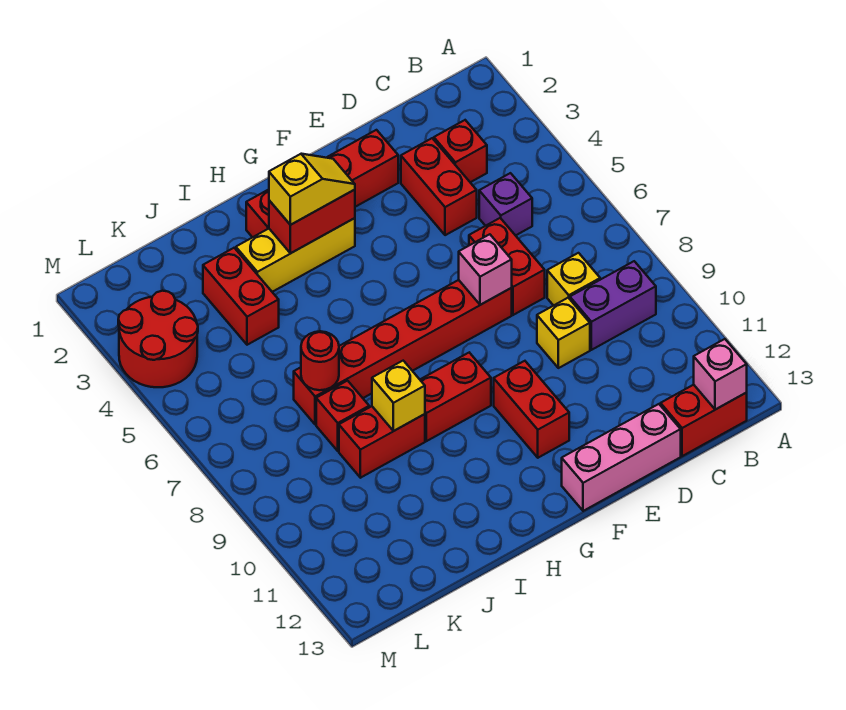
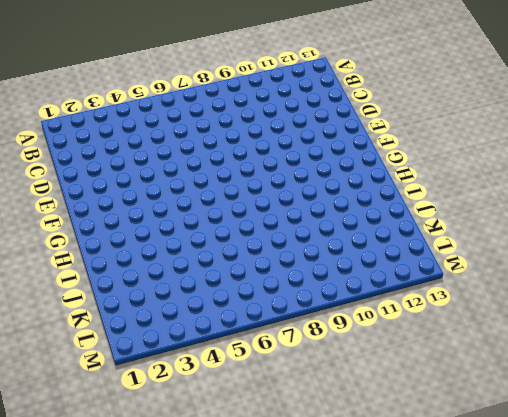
none -> purple 1x2 brick [570,261,656,350]
none -> red 1x2 brick [661,385,747,456]
none -> red 1x1 brick [434,120,487,182]

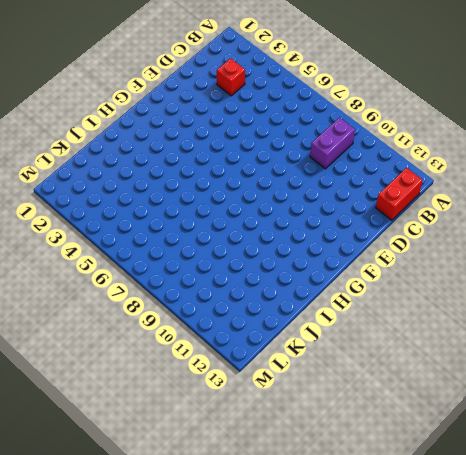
none -> purple 1x1 brick [479,173,532,236]
none -> yellow 1x1 brick [547,253,600,306]
none -> red 1x2 brick [401,138,477,235]

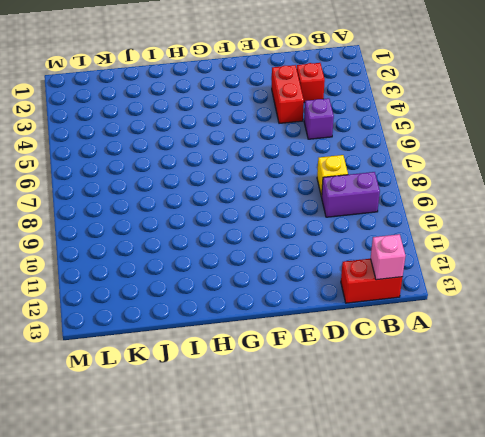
none -> red 1x2 brick [469,218,545,315]
none -> yellow 1x1 brick [537,298,590,368]
none -> pink 1x3 brick [562,404,681,511]

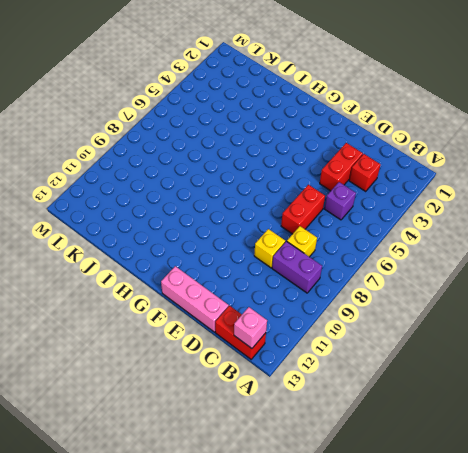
none -> red 1x4 brick [246,130,398,237]
none -> red 1x6 brick [294,280,512,425]
none -> red 1x2 brick [494,361,569,458]

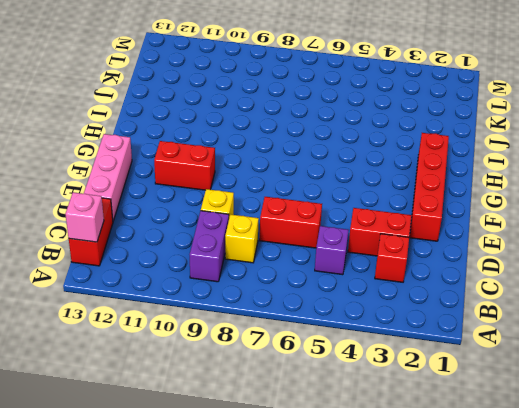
none -> red 1x6 brick [294,280,512,425]
none -> yellow 1x3 brick [236,218,355,292]
none -> red 1x2 brick [420,353,491,441]

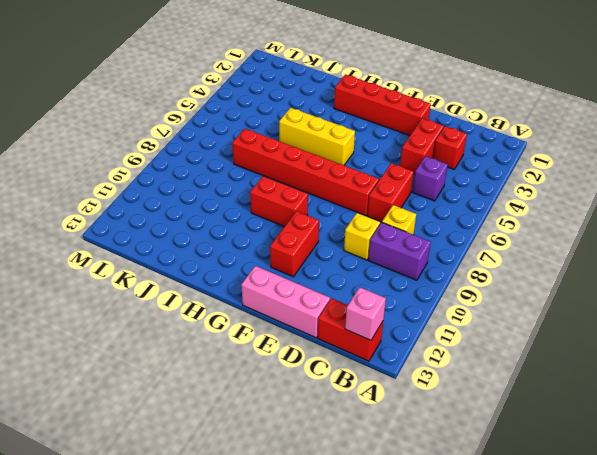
yellow 1x3 brick [279,108,355,165] -> yellow 1x3 brick moved to [236,218,355,292]
none -> red 1x2 brick [339,406,425,478]
none -> red 1x2 brick [203,248,279,345]
none -> red 1x1 brick [316,381,369,451]

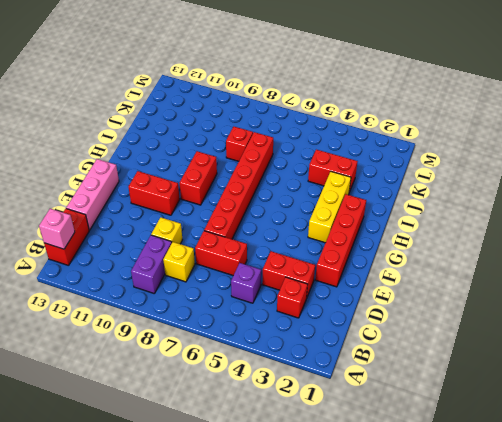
none -> red 1x2 brick [339,406,425,478]
none -> red 2x2 round brick [118,291,198,387]
none -> pink 1x1 brick [459,234,512,305]

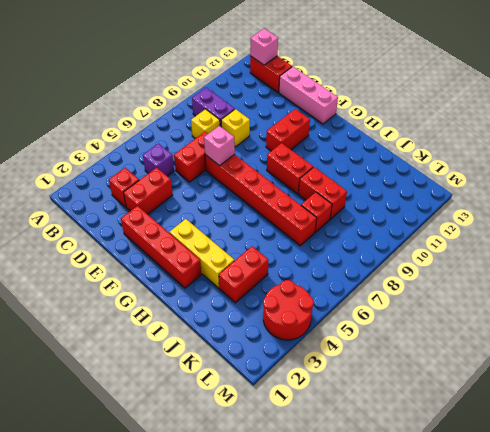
none -> red 1x2 brick [269,190,355,253]
none -> yellow 1x1 brick [372,361,425,431]
none -> red 1x1 round brick [301,331,339,390]

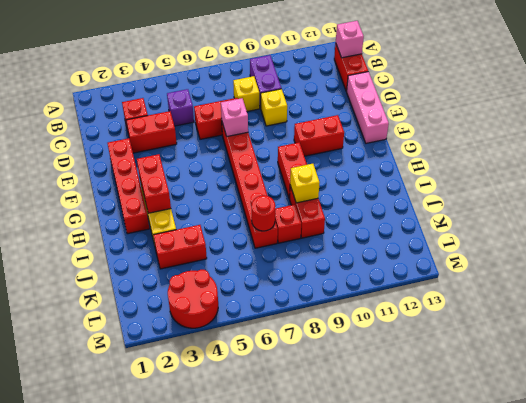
none -> yellow 1x2 slope [269,154,355,225]

